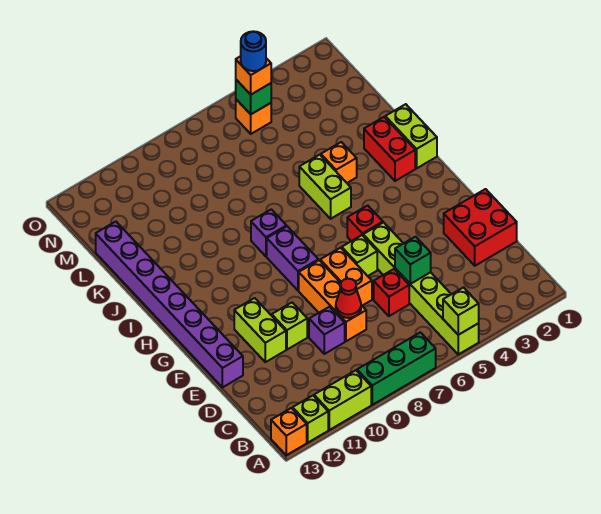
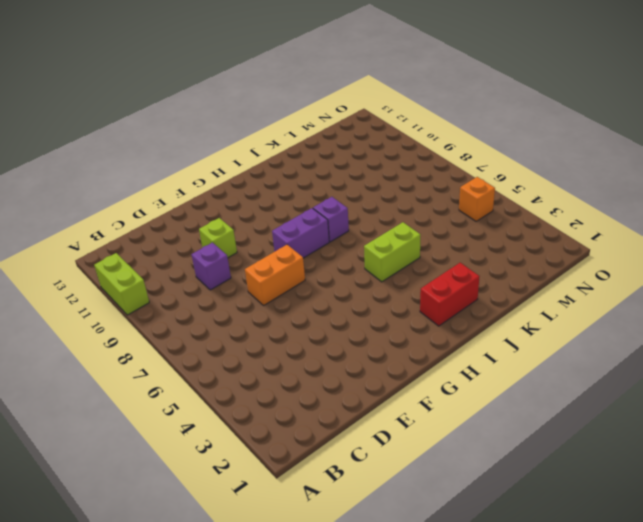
none -> lime 1x6 brick [363,222,479,354]
none -> green 1x3 brick [357,332,436,405]
none -> lime 1x1 brick [293,396,328,443]

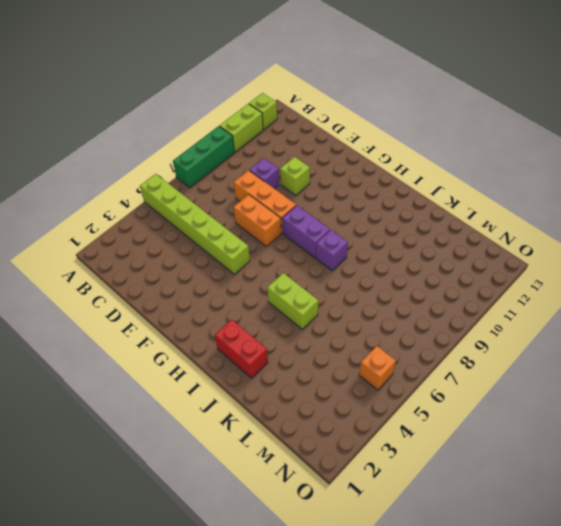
none -> orange 1x1 brick [271,408,307,455]
none -> red 2x2 brick [444,189,517,266]
none -> red 1x1 brick [374,269,409,316]

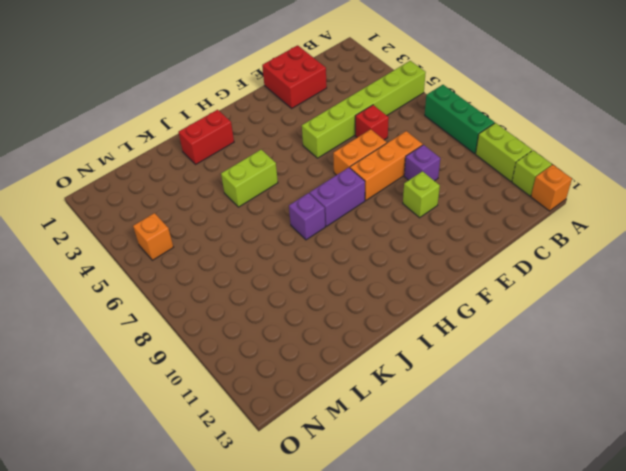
none -> lime 1x2 brick [234,298,286,362]
none -> purple 1x8 brick [96,222,243,387]
none -> lime 1x1 brick [342,235,377,276]

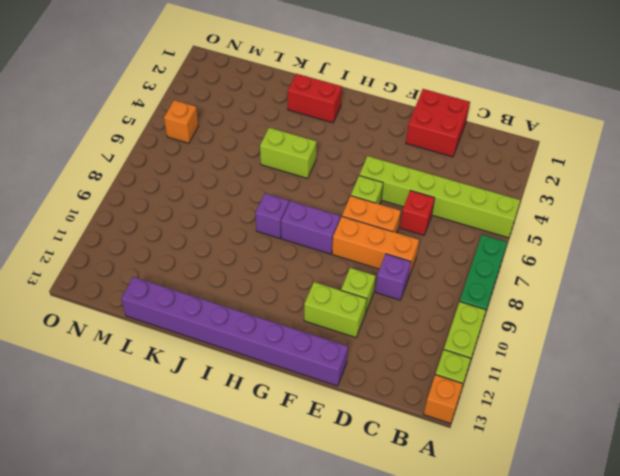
none -> red 1x1 brick [347,205,383,241]
none -> lime 1x2 brick [385,104,437,168]
none -> orange 1x1 brick [321,142,357,183]

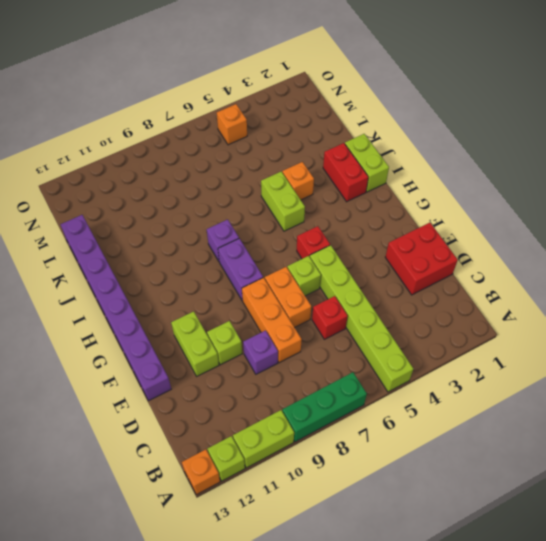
none -> lime 1x1 brick [443,288,479,335]
none -> green 1x1 brick [395,237,431,284]
none -> red 1x1 cone [336,279,361,318]

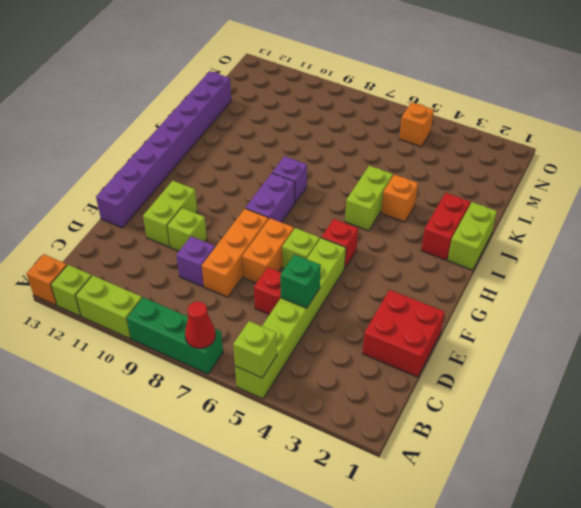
red 1x1 cone [185,301,216,348] -> red 1x1 cone moved to [336,279,361,318]
none -> green 1x1 brick [236,80,271,114]
none -> orange 1x1 brick [236,56,271,95]
none -> blue 1x1 round brick [241,31,266,71]

